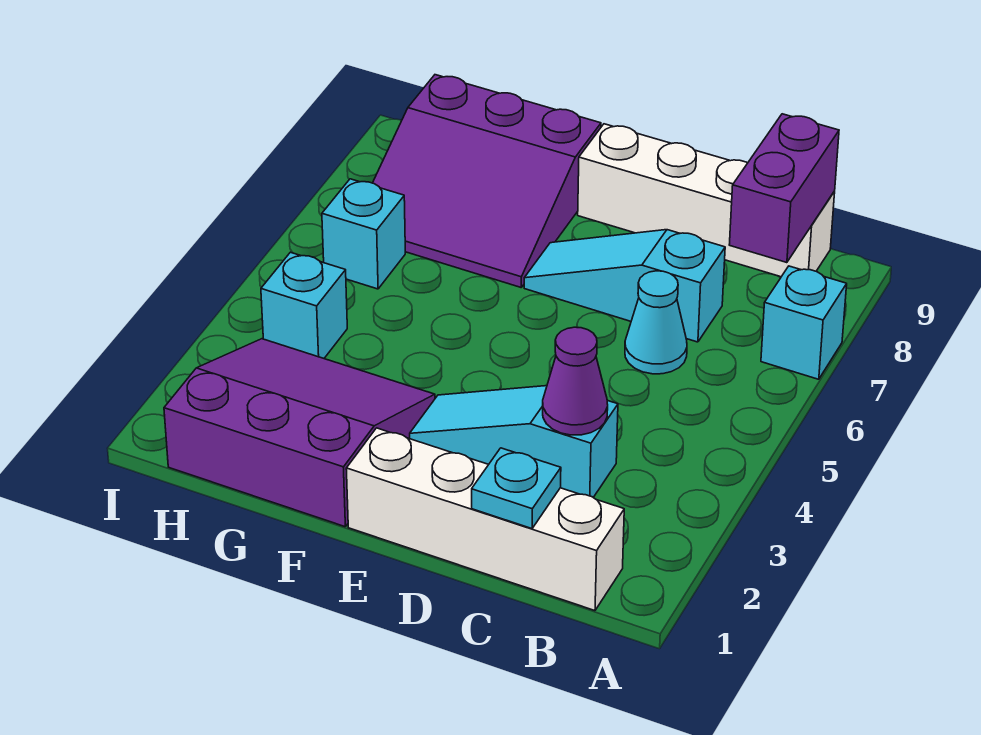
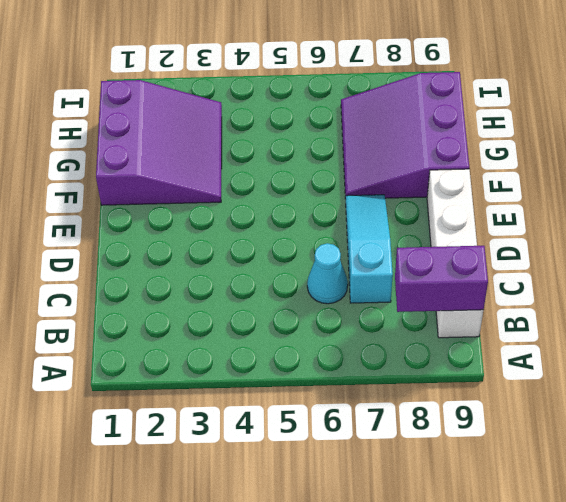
none -> cyan 1x1 brick [761,266,847,379]
none -> white 1x4 brick [346,428,624,611]
none -> cyan 1x3 slope [410,386,618,497]

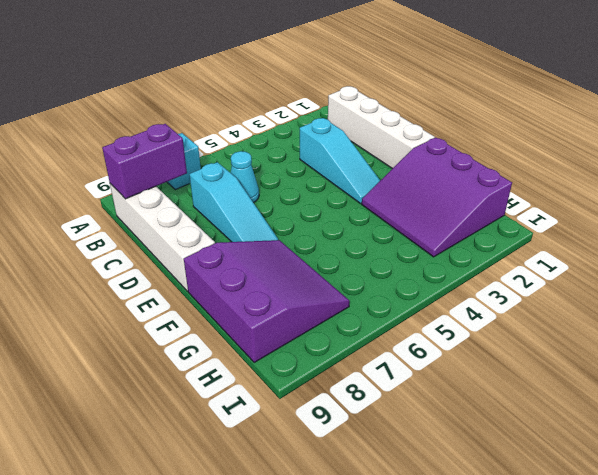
none -> cyan 1x1 brick [261,252,347,358]
none -> cyan 1x1 brick [322,179,405,289]
none -> cyan 1x1 plate [472,448,561,529]

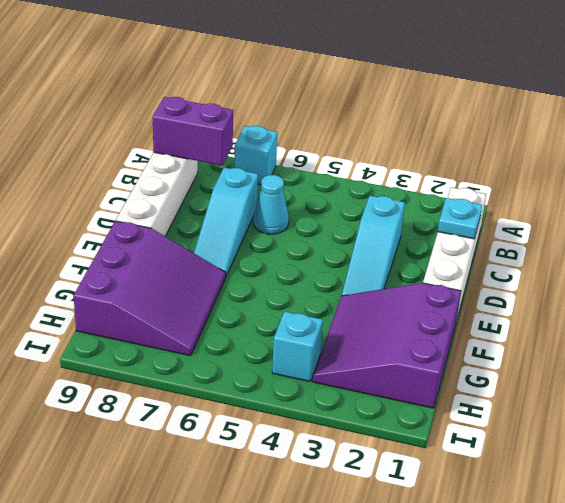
none -> cyan 1x1 brick [322,179,405,289]
none -> purple 1x1 cone [543,327,608,435]

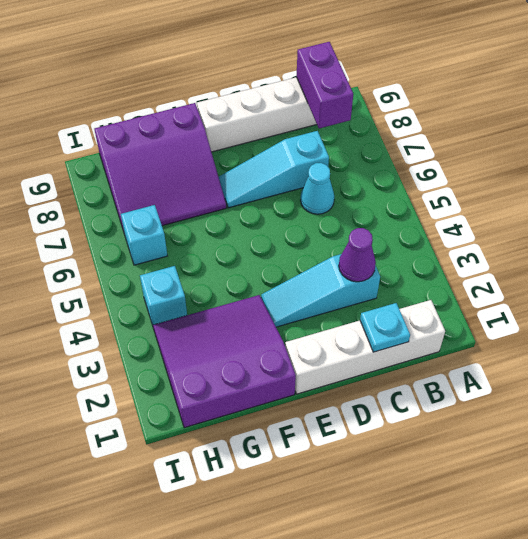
none -> cyan 1x1 brick [761,266,847,379]

